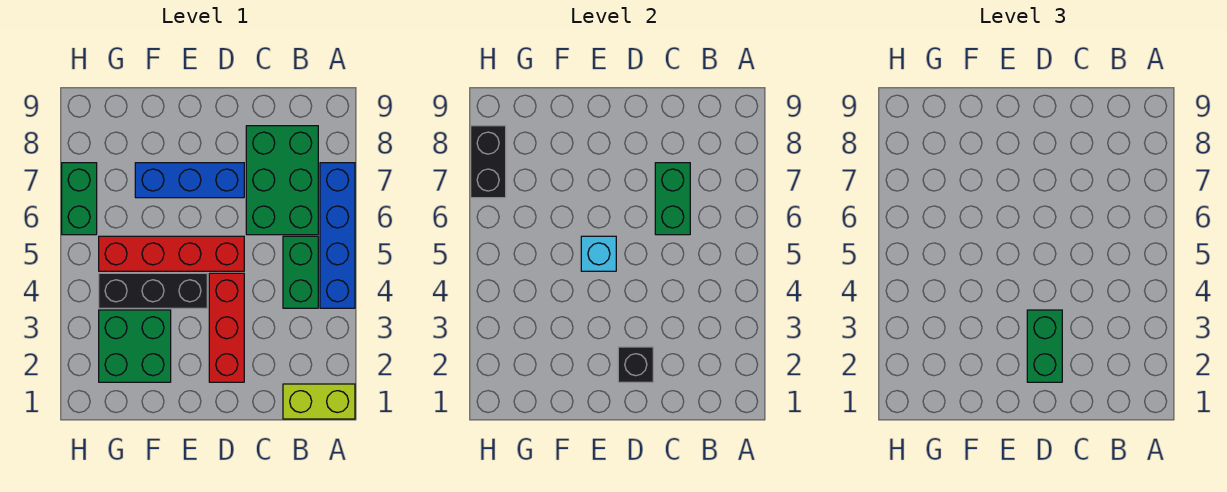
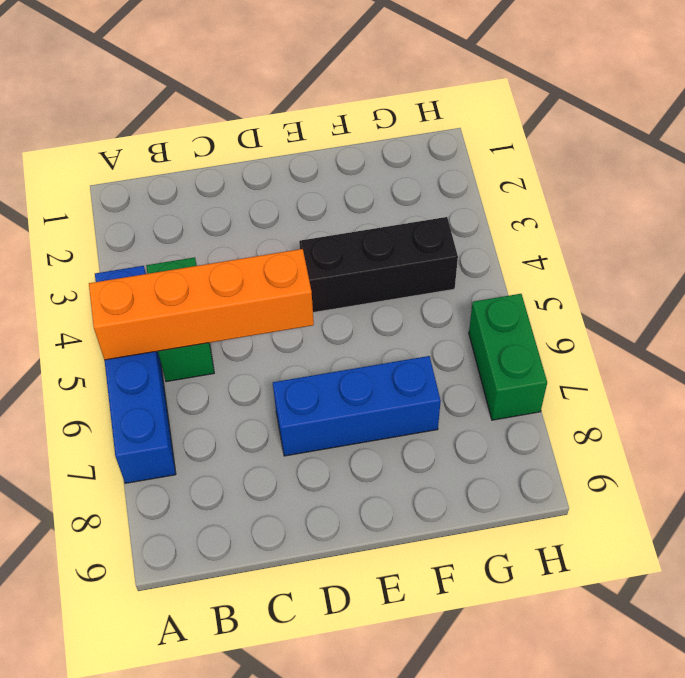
orange 1x4 brick [89,249,314,360] -> none
none -> lime 1x2 brick [283,384,355,419]
none -> green 2x3 brick [246,126,318,235]
none -> red 1x3 brick [209,273,244,382]

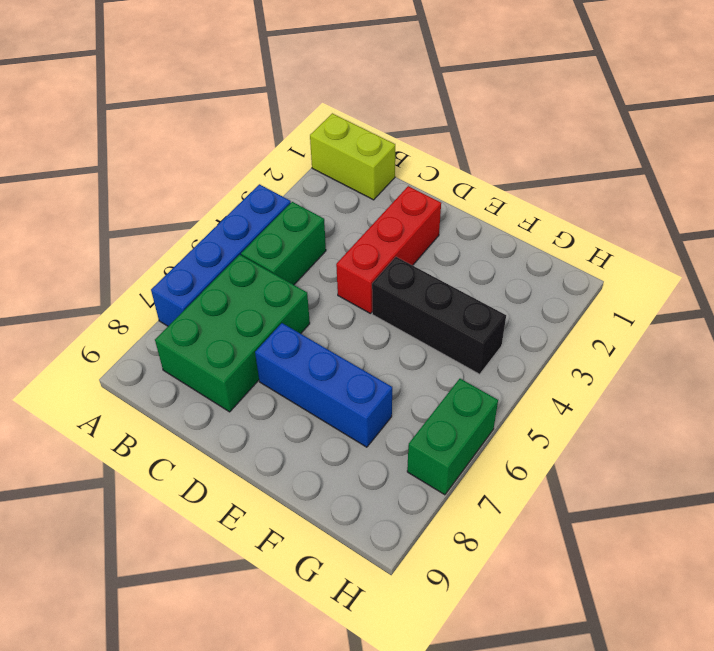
none -> red 1x4 brick [99,236,244,271]
none -> green 2x2 brick [99,310,171,382]
none -> green 1x2 brick [655,163,690,235]

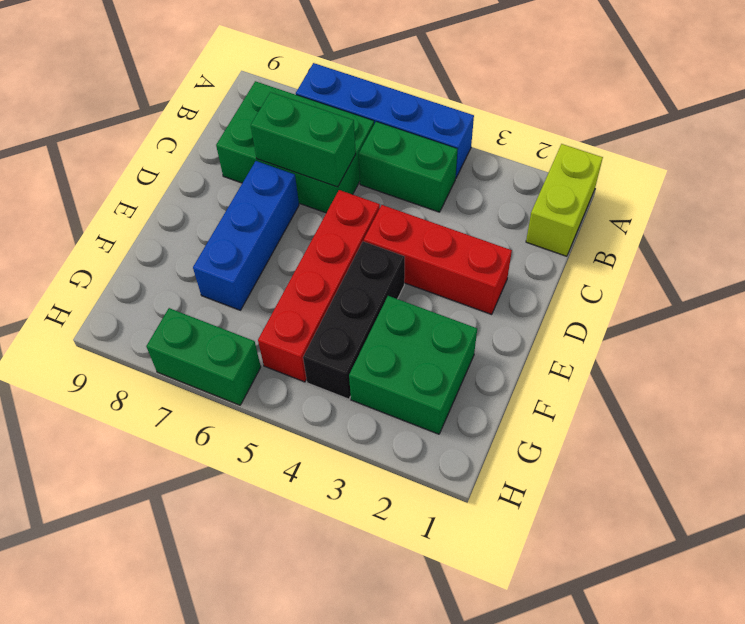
none -> black 1x1 brick [618,347,653,382]
none -> cyan 1x1 brick [581,236,616,271]
none -> black 1x2 brick [471,126,506,198]

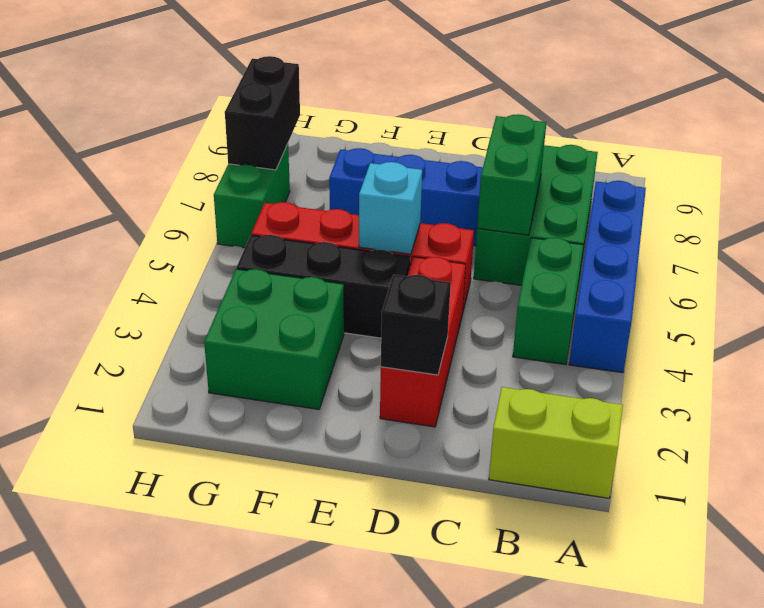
none -> green 1x2 brick [1027,310,1062,382]

